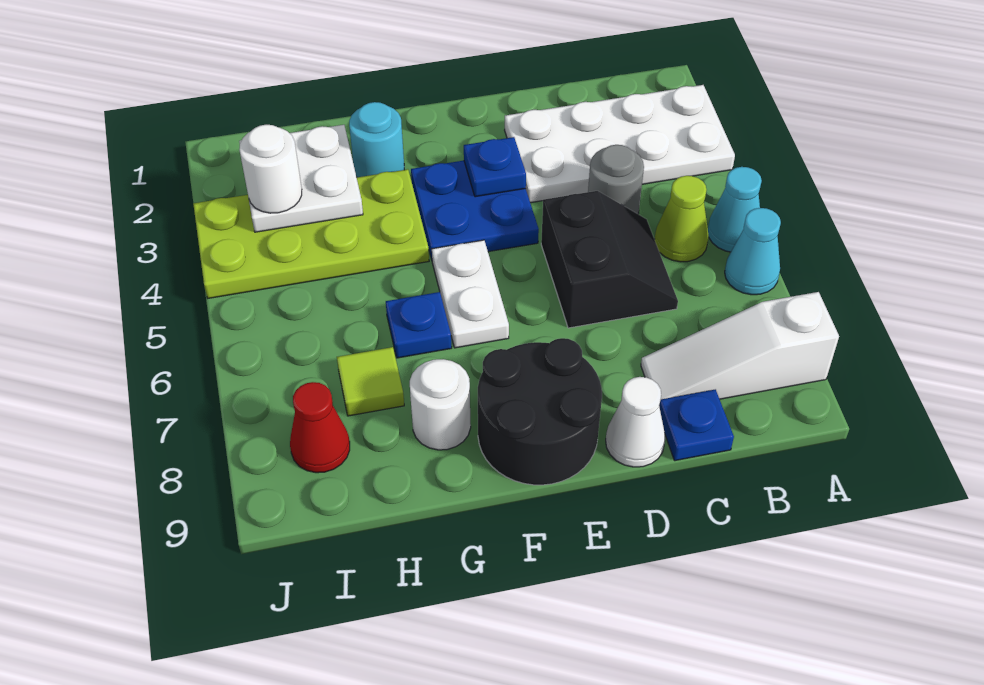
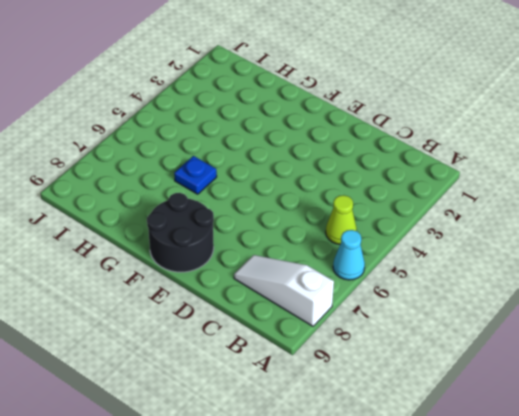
none -> white 2x4 plate [505,85,735,203]
none -> cyan 1x1 cone [708,167,762,252]
none -> grey 1x1 round brick [588,145,644,214]

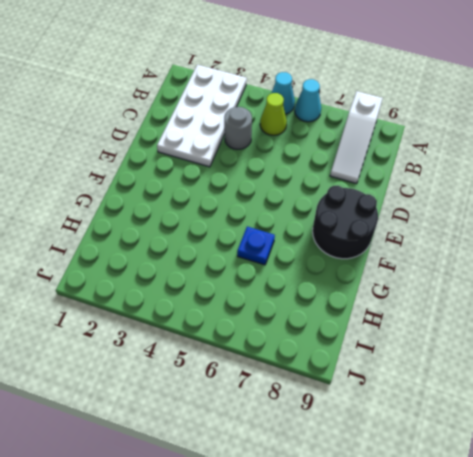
none -> black 2x2 slope [541,191,678,328]
none -> blue 1x1 plate [659,389,734,461]
none -> white 1x1 cone [606,377,665,467]

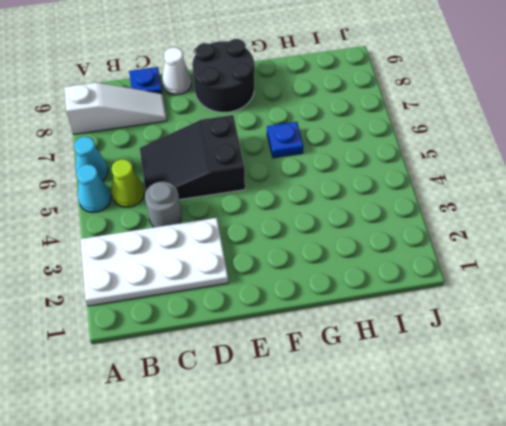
black 2x3 slope [140,115,245,200] -> black 2x2 slope [541,191,678,328]
none -> blue 2x2 plate [411,161,539,259]
none -> white 1x2 plate [432,240,509,348]
none -> cyan 1x1 round brick [349,102,404,177]

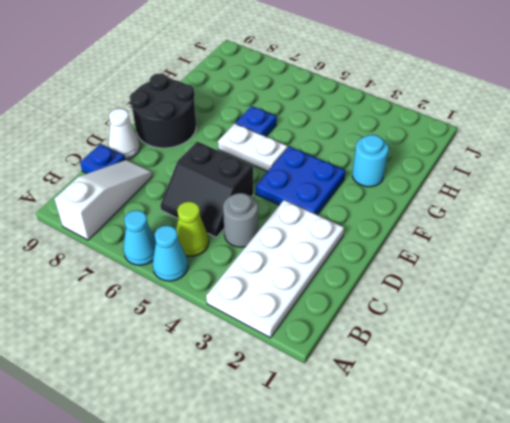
none -> lime 2x4 plate [193,169,429,298]
none -> white 1x1 round brick [410,359,471,450]
none -> lime 1x1 tile [337,347,404,416]

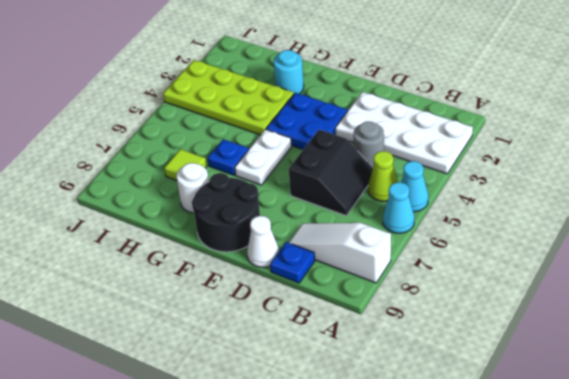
none -> red 1x1 cone [290,382,350,473]
none -> blue 1x1 plate [464,137,526,197]
none -> white 2x2 plate [239,125,363,232]

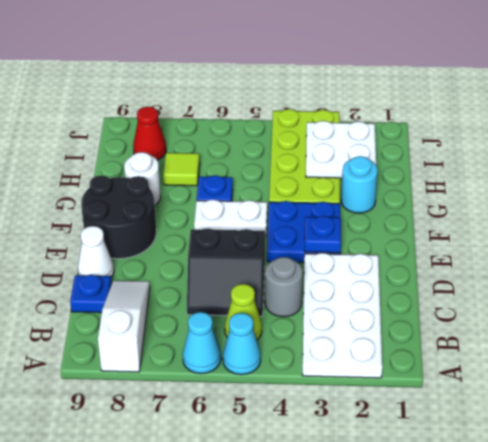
none -> white 1x1 round brick [239,125,302,213]

